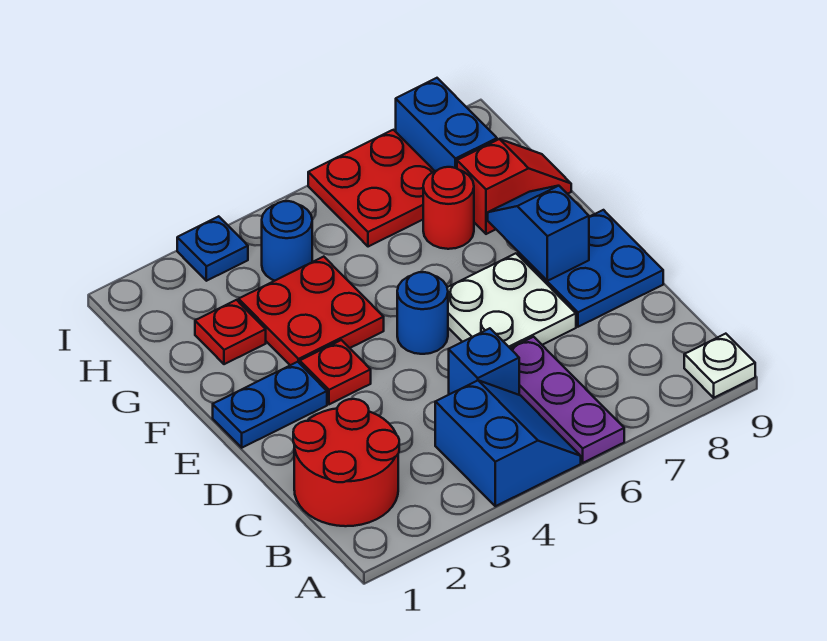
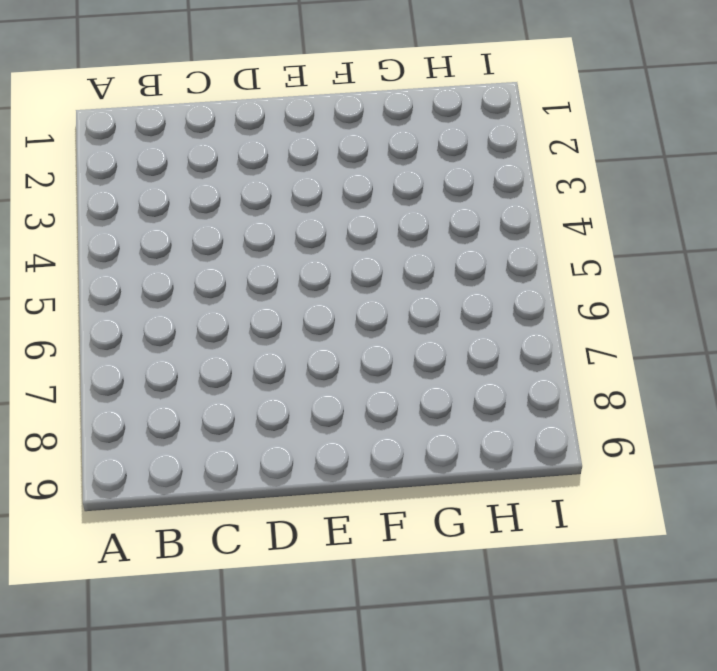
none -> blue 2x2 slope [435,381,581,506]
none -> purple 1x3 plate [510,337,624,463]
none -> white 1x1 plate [684,334,755,398]

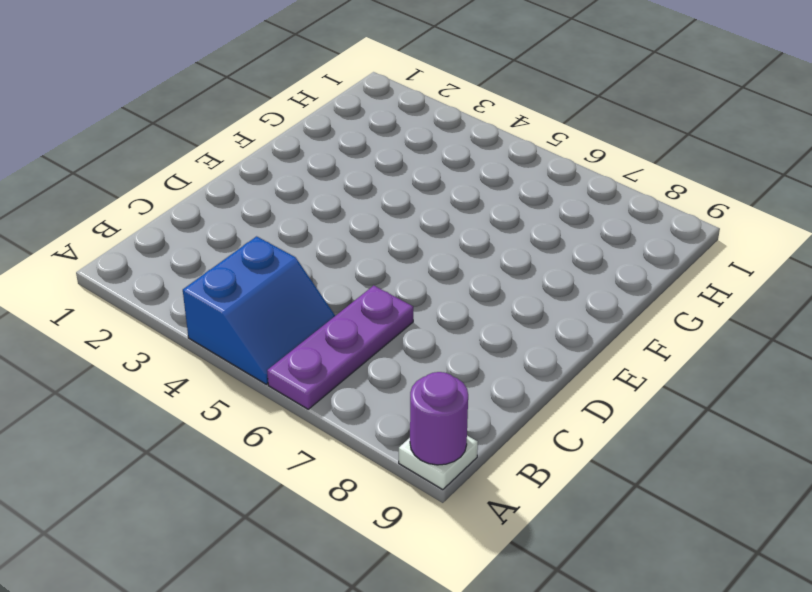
purple 1x1 round brick [410,372,468,465] -> none
none -> red 2x2 round brick [293,399,399,526]
none -> blue 1x1 brick [449,328,519,395]
none -> white 2x2 plate [447,253,576,348]

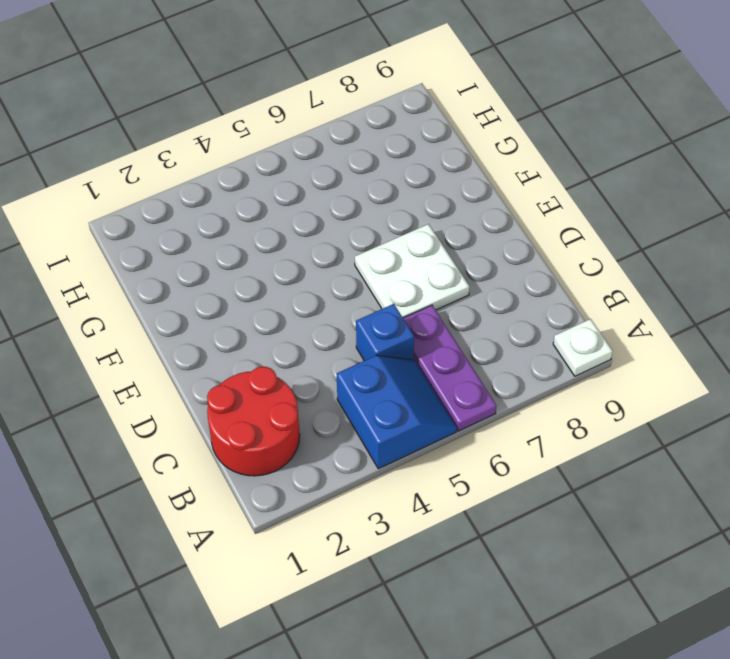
none -> blue 2x2 plate [518,210,663,327]
none -> blue 1x2 plate [213,362,327,448]
none -> red 1x1 plate [300,340,371,404]

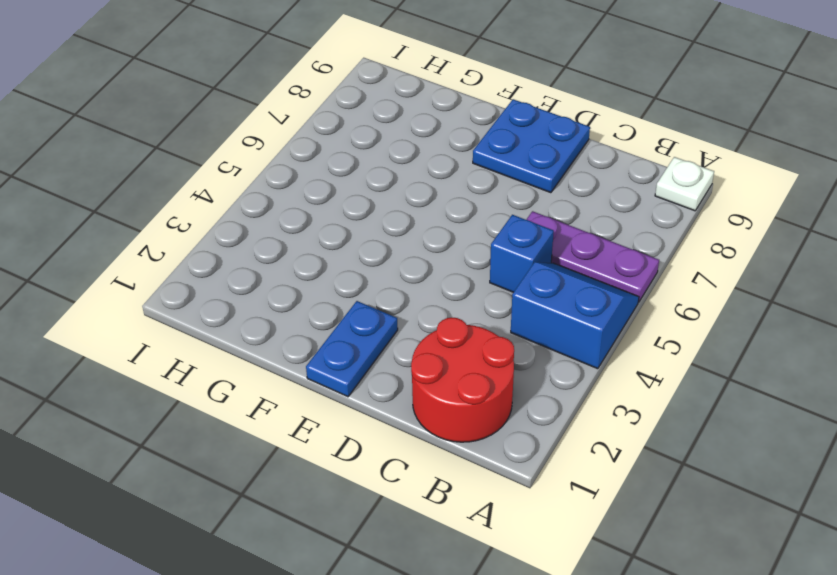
none -> white 2x2 plate [447,253,576,348]
none -> red 1x1 plate [300,340,371,404]
none -> blue 1x1 round brick [397,272,448,354]

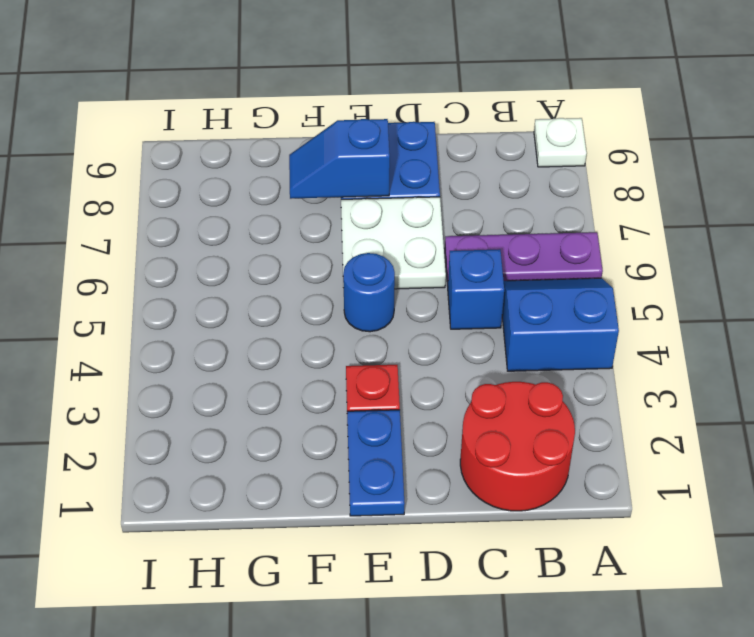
none -> red 2x2 plate [239,257,384,365]
none -> red 1x1 plate [195,300,266,364]
none -> red 1x1 round brick [423,167,474,249]

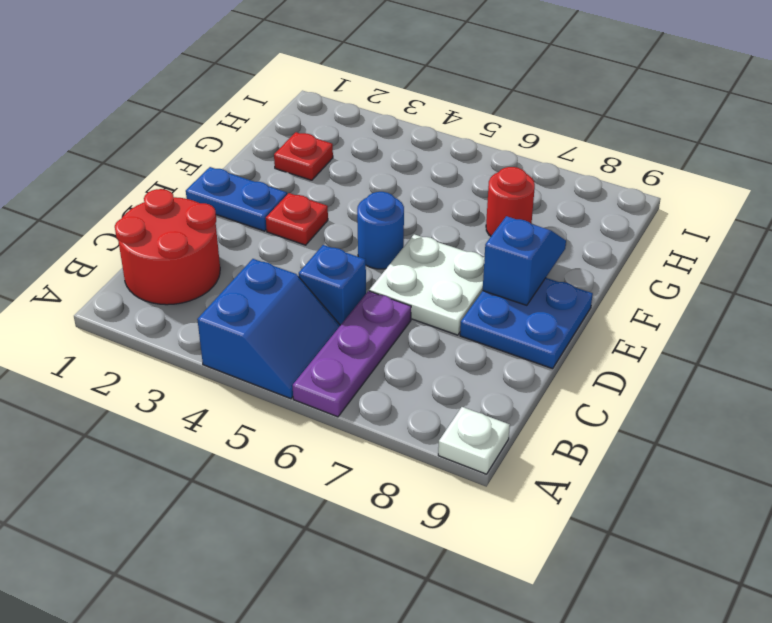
none -> red 2x2 plate [239,257,384,365]
none -> red 1x2 slope [457,139,571,234]
none -> blue 1x1 round brick [262,201,312,281]

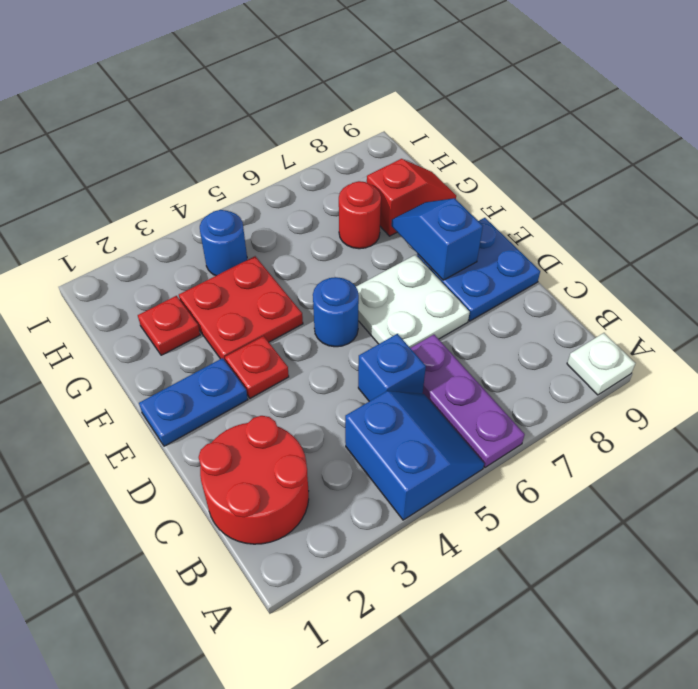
none -> red 2x2 plate [308,130,434,247]
none -> blue 1x2 brick [396,78,497,171]
none -> blue 1x1 plate [177,216,248,281]

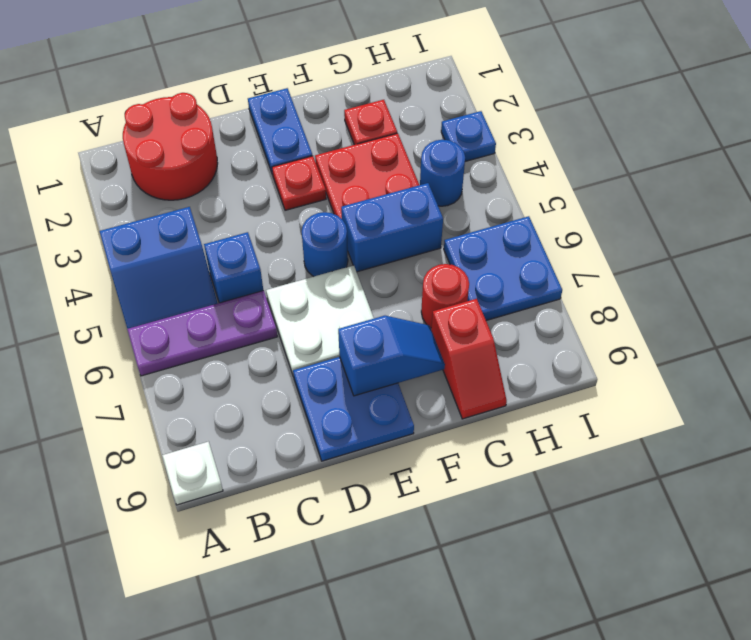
blue 1x2 brick [341,183,443,272] -> blue 1x2 brick moved to [396,78,497,171]
blue 2x2 plate [444,216,562,321] -> red 2x2 plate [308,130,434,247]

